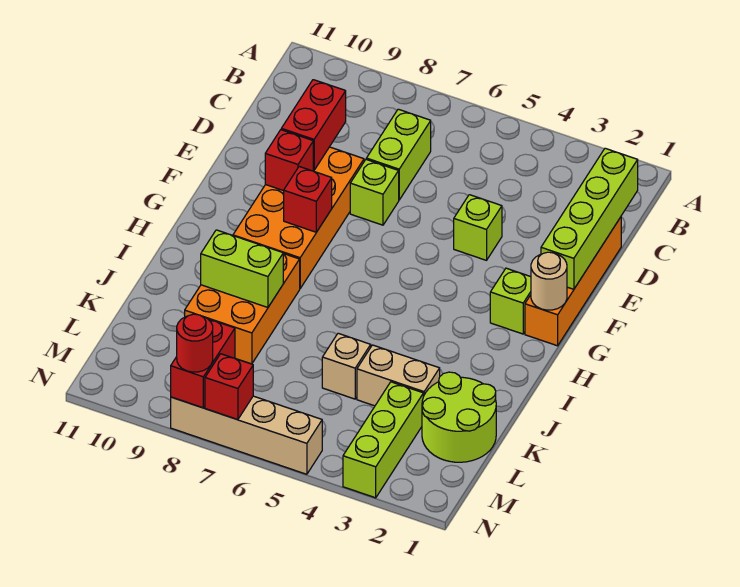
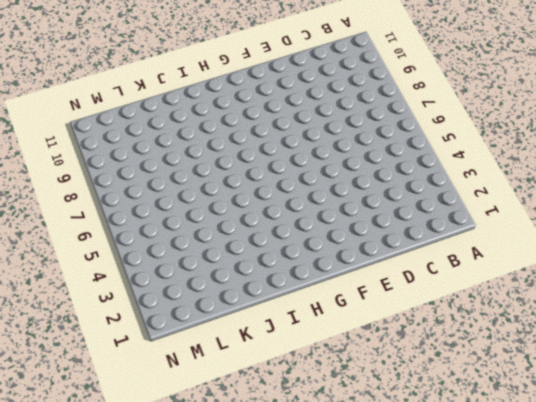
none -> lime 1x2 brick [366,109,431,200]
none -> orange 1x4 brick [525,217,621,346]
none -> lime 1x1 brick [454,195,502,260]

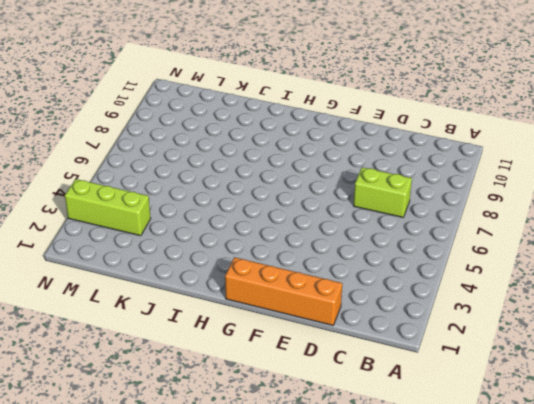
none -> lime 1x1 brick [454,195,502,260]
none -> lime 1x1 brick [350,160,399,225]
none -> orange 2x4 brick [233,147,364,288]

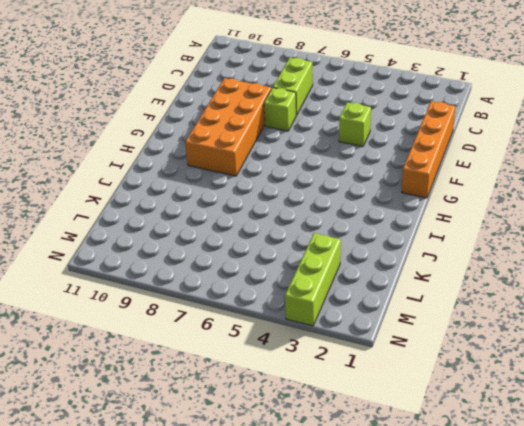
none -> lime 1x1 brick [490,268,531,334]
none -> orange 2x3 brick [185,254,300,364]
none -> lime 2x2 round brick [422,372,496,462]

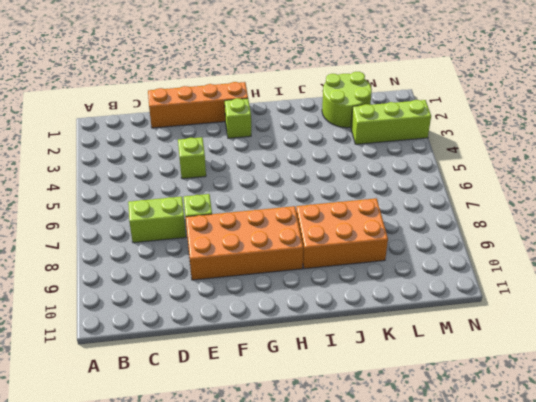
none -> tan 1x2 brick [357,345,440,406]
none -> tan 1x1 brick [322,333,371,399]
none -> tan 1x4 brick [171,396,322,474]

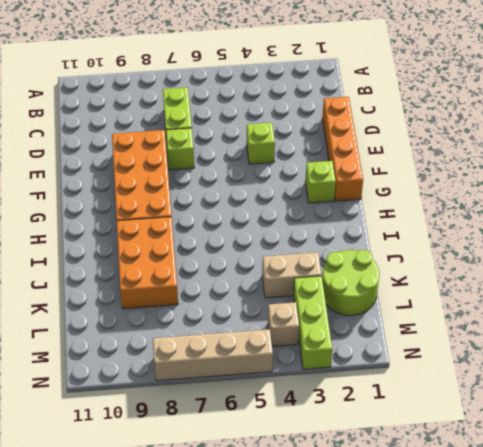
tan 1x1 brick [268,302,299,346] -> tan 1x1 brick moved to [322,333,371,399]
none -> lime 1x4 brick [541,148,638,289]
none -> red 1x2 brick [281,80,346,170]
none -> red 1x1 brick [265,130,313,191]

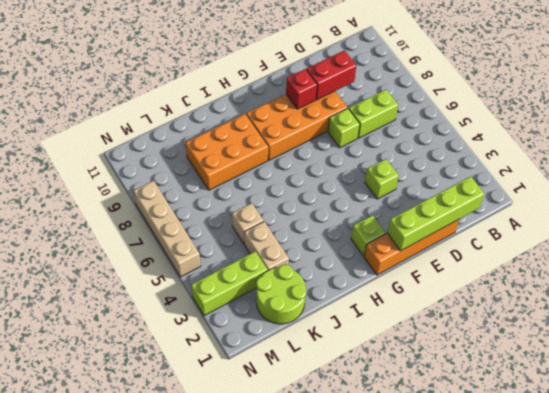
none -> tan 1x1 round brick [531,252,567,310]
none -> red 1x1 brick [284,167,332,232]
none -> lime 1x2 brick [201,230,283,307]

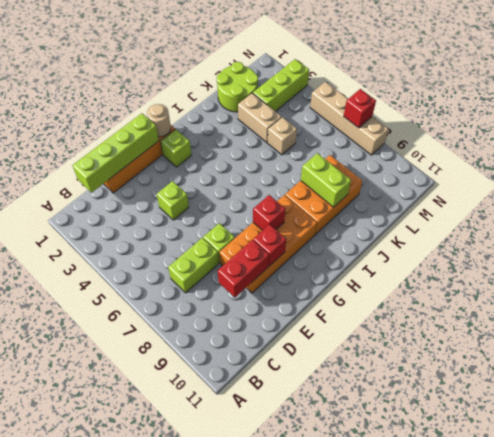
none -> red 1x2 brick [171,319,235,408]
none -> red 1x1 round brick [177,314,213,372]

